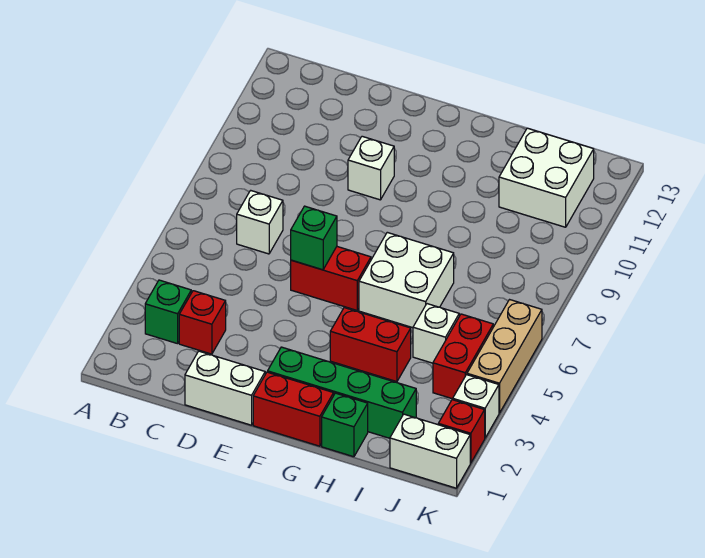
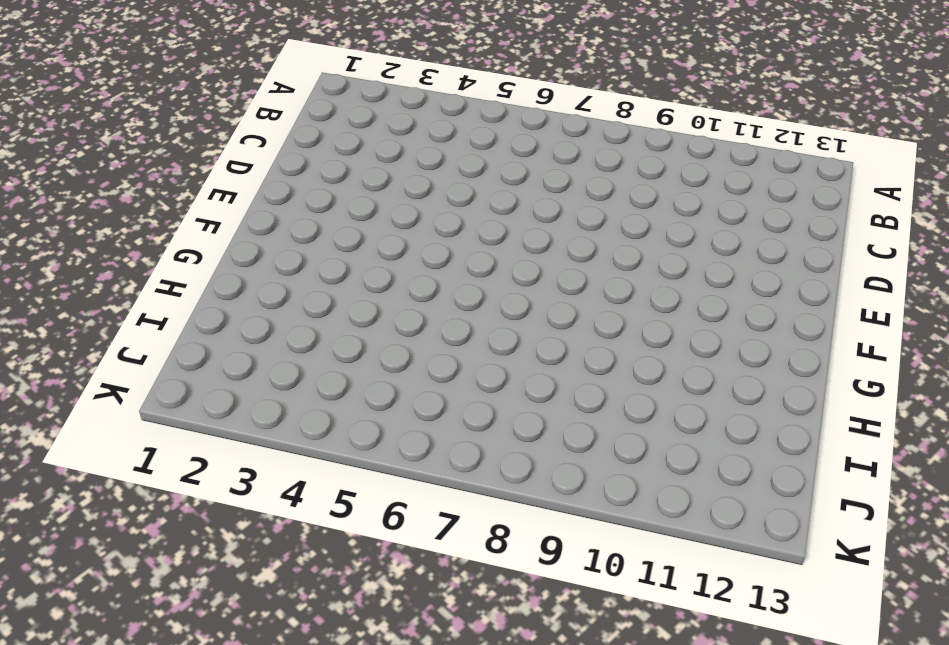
none -> green 1x1 brick [145,280,191,344]
none -> red 1x1 brick [179,291,226,354]
none -> white 1x1 brick [237,190,283,254]

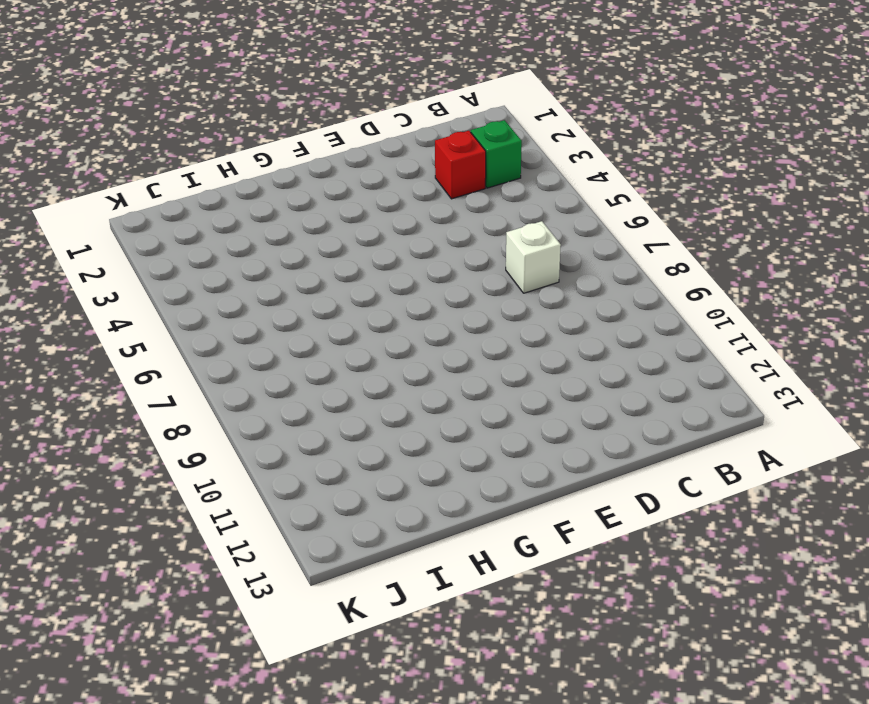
none -> white 1x2 brick [185,351,265,425]
none -> red 1x2 brick [291,247,371,310]
none -> white 1x1 brick [348,136,394,200]

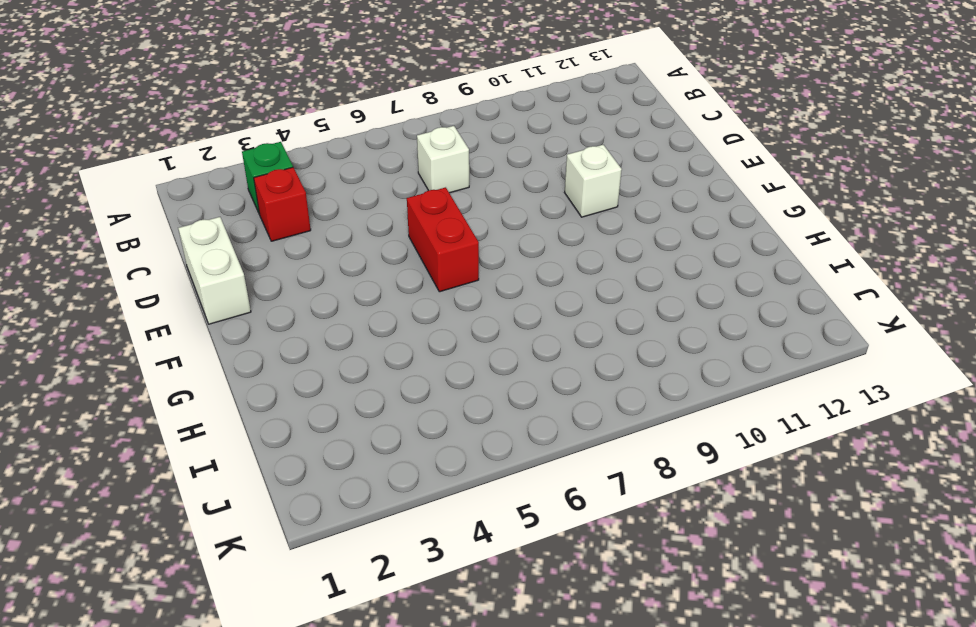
none -> red 1x2 brick [253,372,334,446]
none -> green 1x4 brick [268,347,416,438]
none -> red 1x2 brick [330,308,411,382]

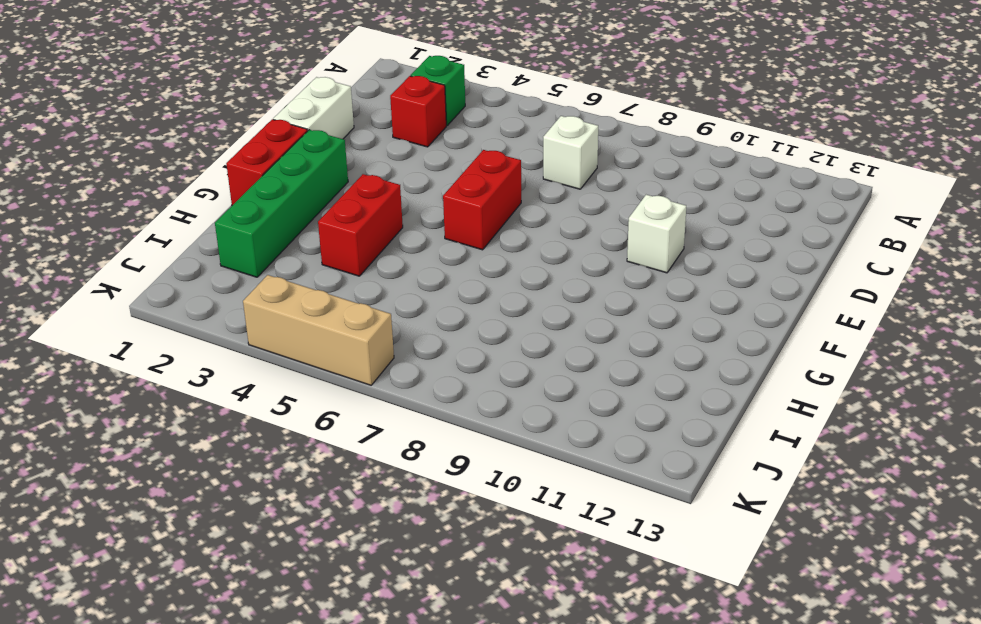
none -> white 2x2 brick [359,232,454,328]
none -> green 1x1 brick [322,393,368,457]
none -> white 1x1 brick [413,304,459,363]

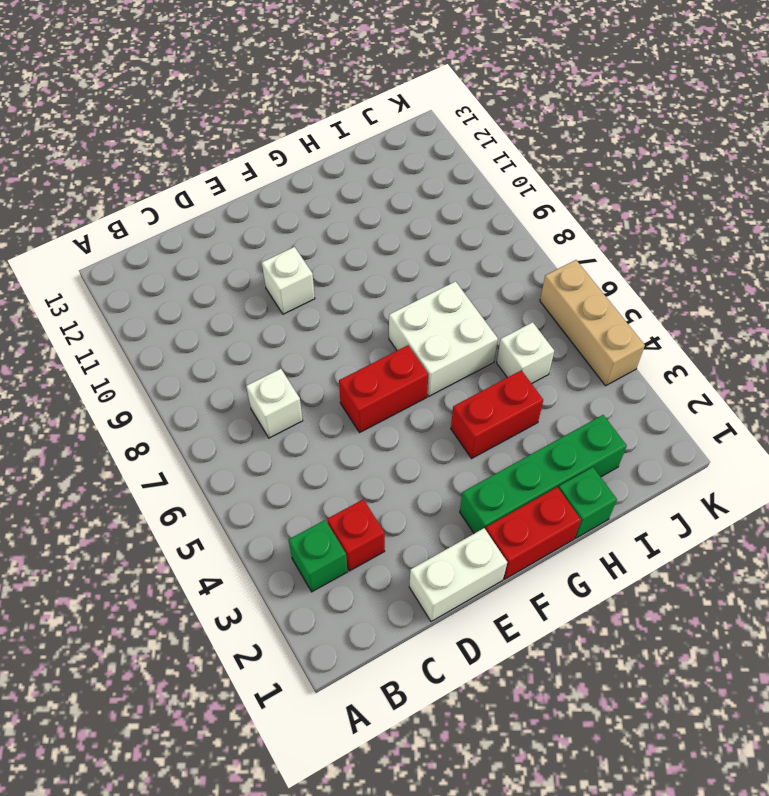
none -> white 2x2 brick [499,128,594,227]
none -> white 1x2 brick [390,414,470,488]
none -> red 1x2 brick [433,314,493,399]

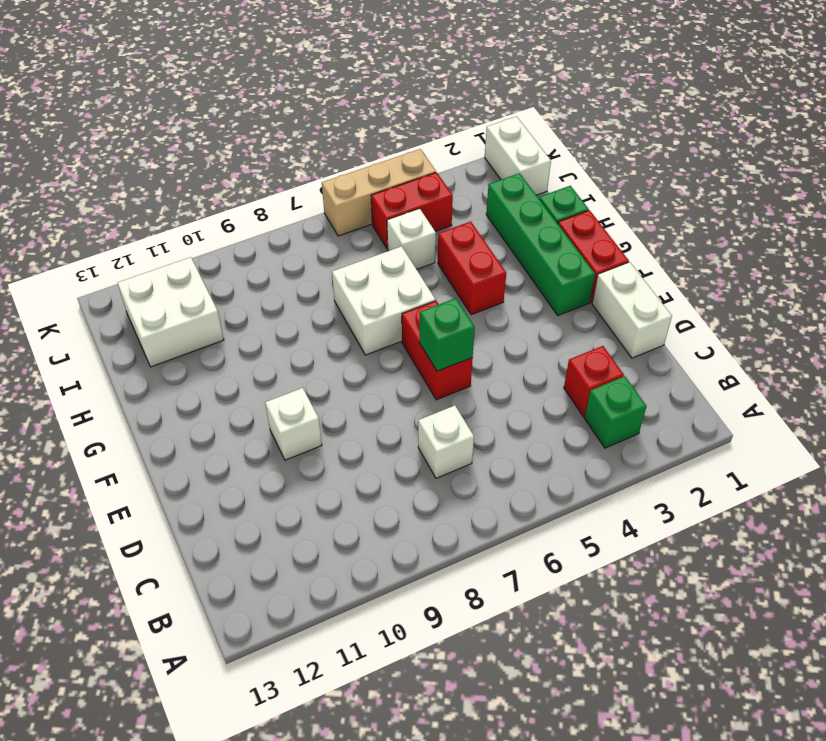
none -> red 1x1 brick [438,400,485,463]
none -> white 1x1 brick [453,375,499,438]

